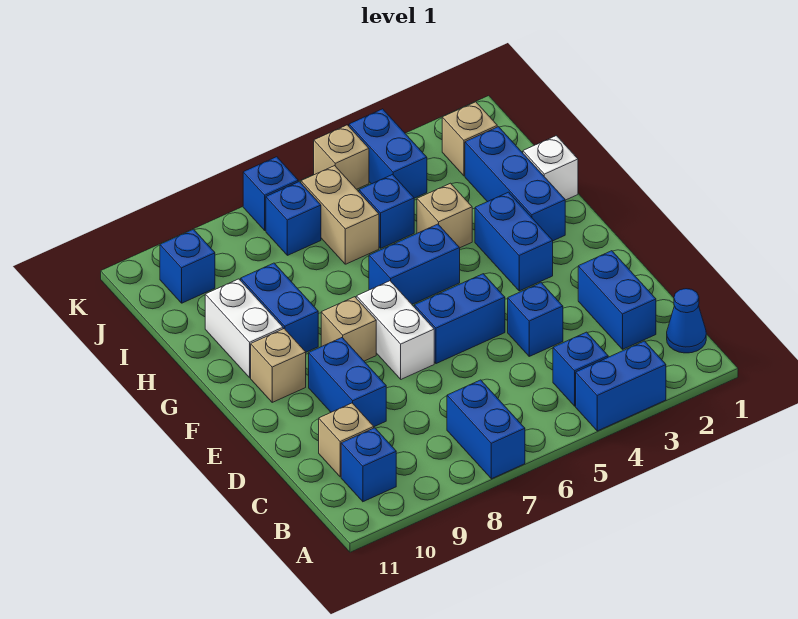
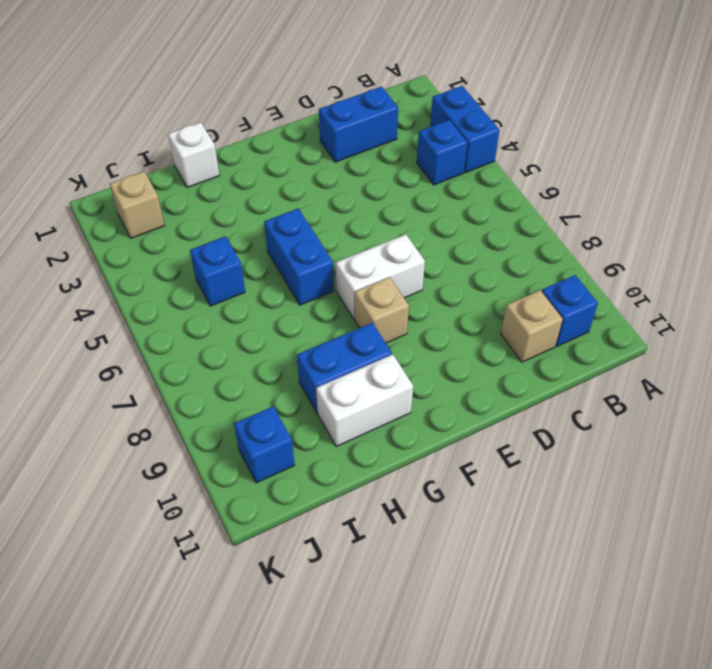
none -> blue 1x2 brick [447,380,525,479]
none -> blue 1x1 cone [667,289,706,353]
none -> blue 1x1 brick [508,283,563,356]

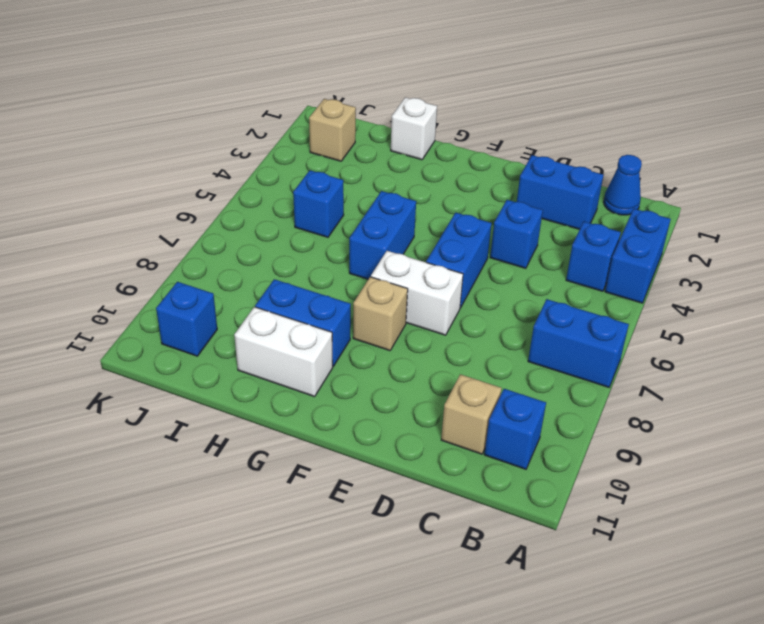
none -> blue 1x2 brick [309,338,386,427]
none -> blue 1x2 brick [475,192,553,291]
none -> tan 1x1 brick [251,329,306,402]

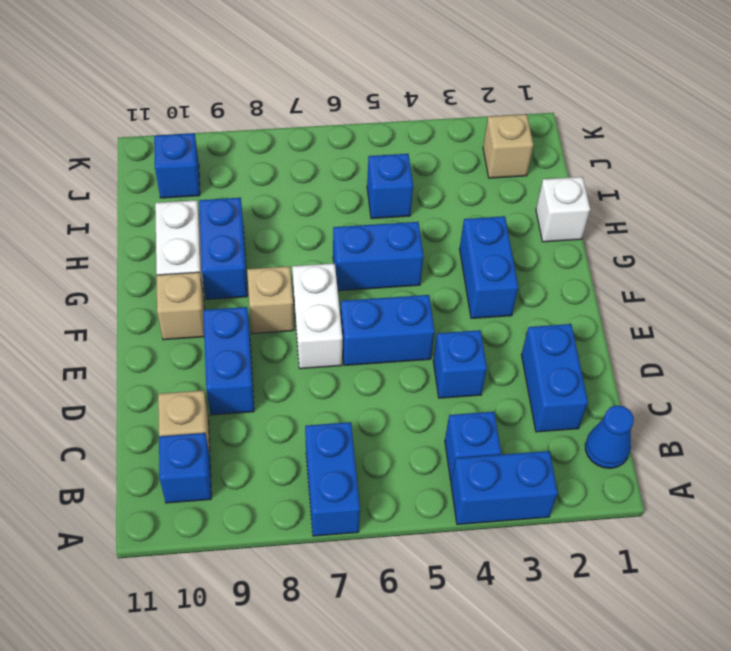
none -> blue 1x3 brick [465,127,565,241]
none -> tan 1x1 brick [417,183,472,248]
none -> tan 1x2 brick [301,166,379,264]

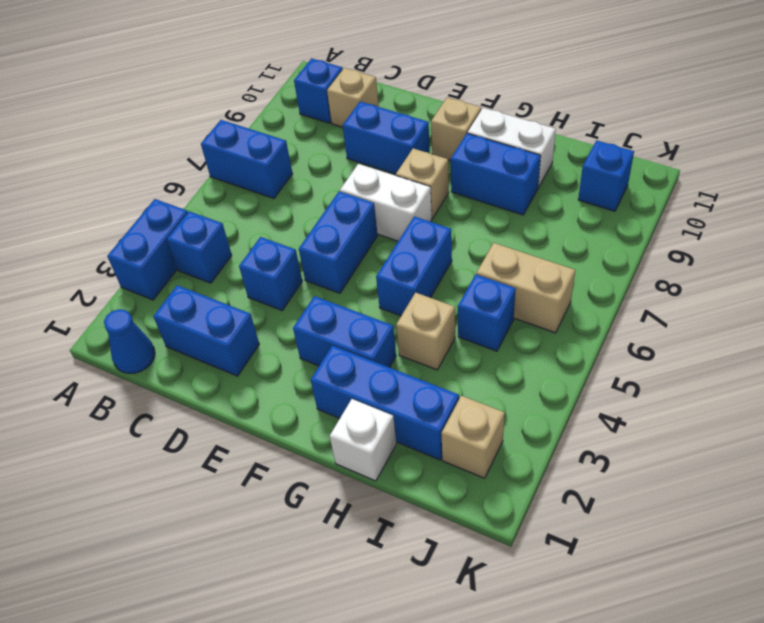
none -> blue 1x2 brick [349,109,427,198]
none -> blue 1x1 brick [266,182,321,255]
none -> tan 1x1 brick [314,125,369,189]

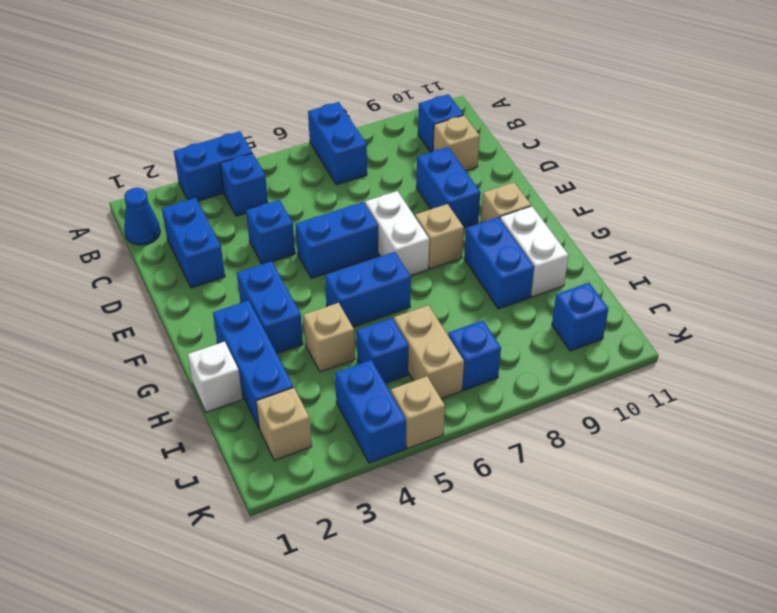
none -> blue 1x1 brick [243,157,298,231]

